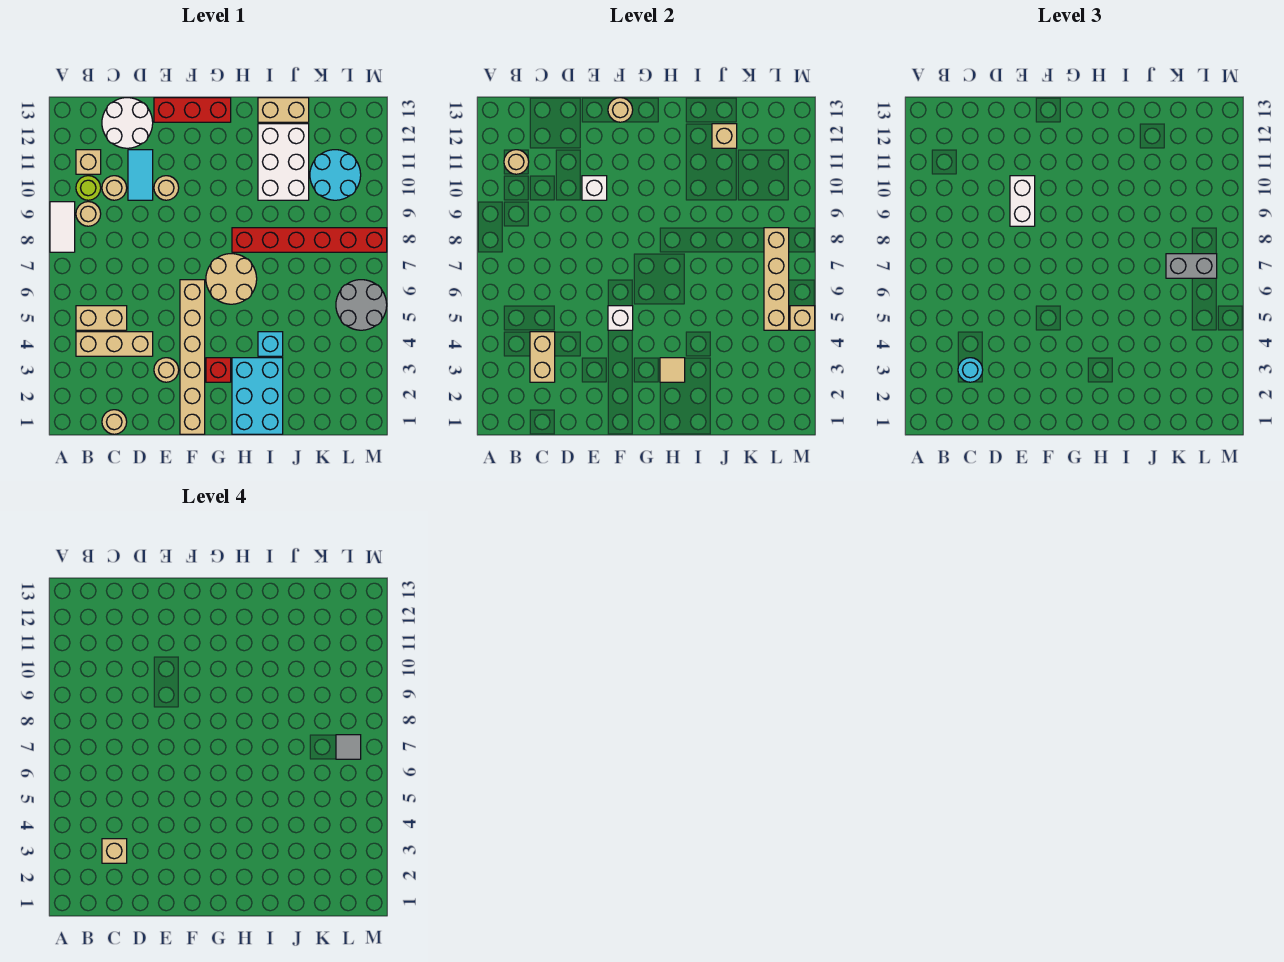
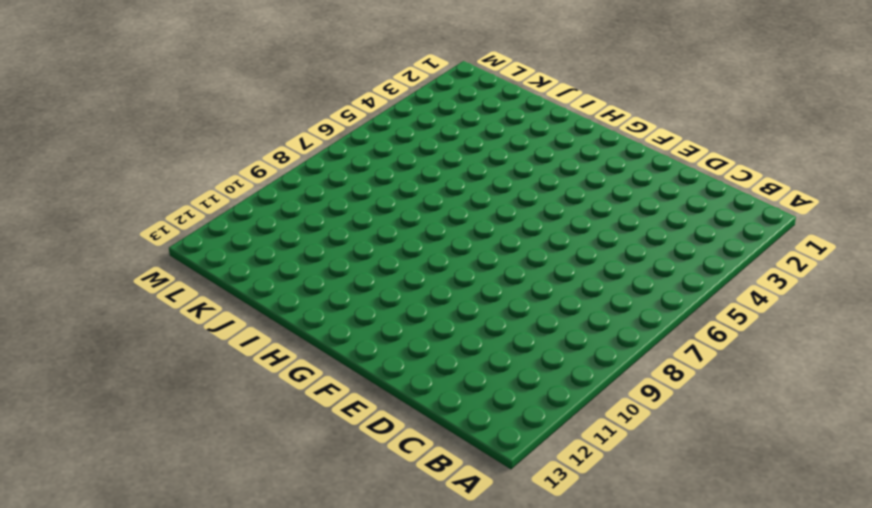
none -> white 1x2 tile [50,202,75,252]
none -> tan 1x3 brick [76,332,153,356]
none -> tan 1x2 brick [76,306,127,330]
none -> tan 1x1 round brick [76,202,101,226]

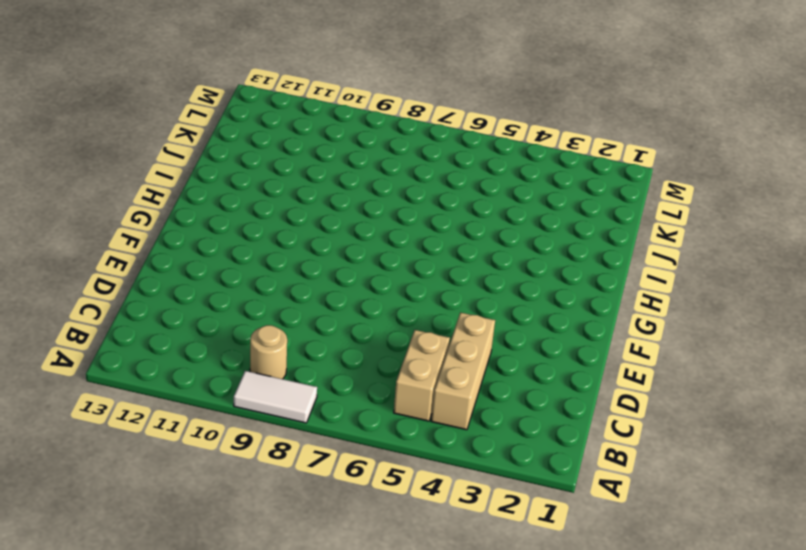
none -> lime 1x1 round brick [76,176,101,200]
none -> tan 1x1 brick [76,150,101,174]
none -> tan 1x1 round brick [102,410,127,434]
none -> tan 1x1 round brick [102,176,127,200]

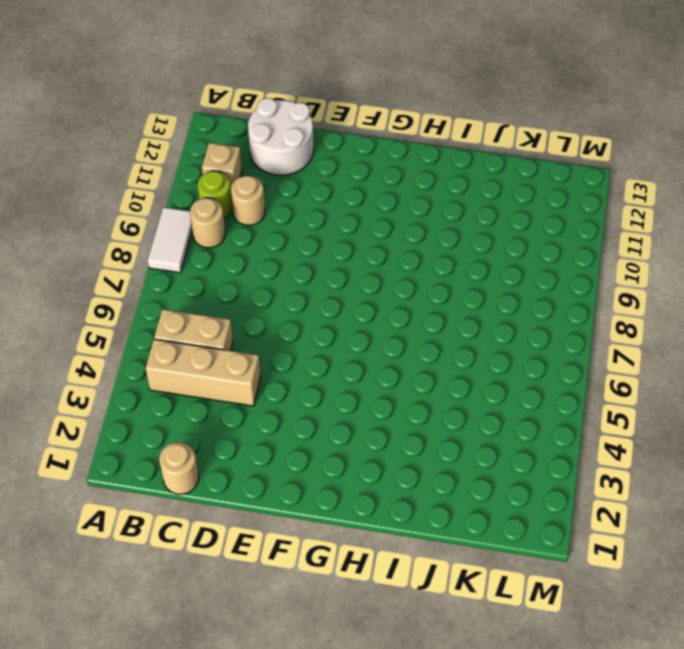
none -> cyan 1x2 tile [128,150,153,200]
none -> tan 1x1 round brick [154,358,179,382]
none -> tan 1x1 round brick [154,176,179,200]
none -> red 1x3 brick [154,98,231,122]

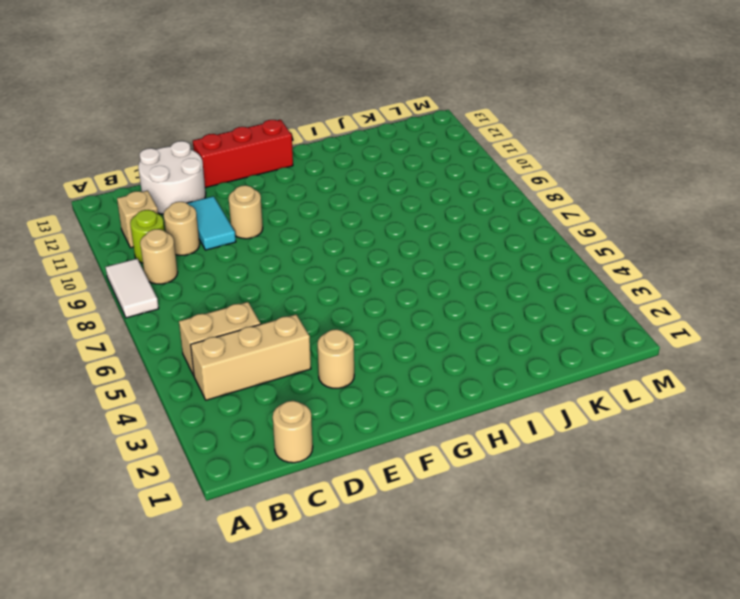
none -> tan 1x6 brick [180,280,205,434]
none -> red 1x1 brick [206,358,231,382]
none -> tan 2x2 round brick [206,254,257,304]
none -> cyan 2x3 brick [232,358,283,434]

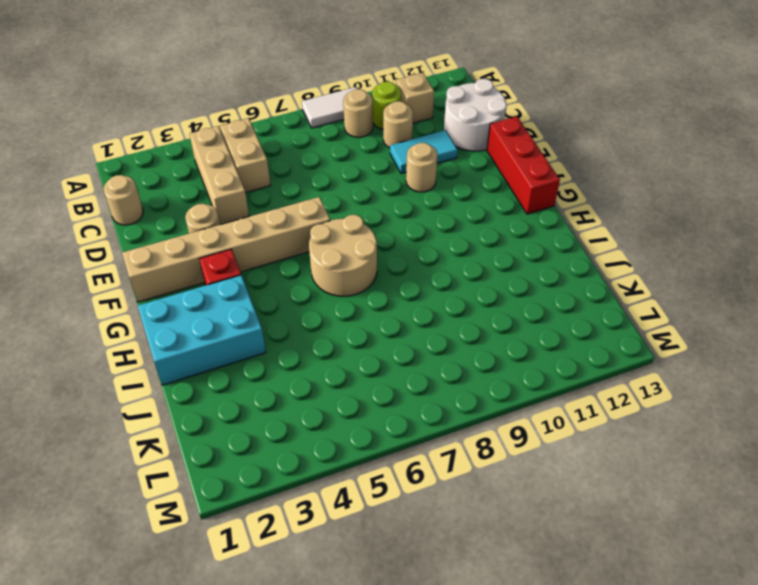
none -> red 1x6 brick [232,228,387,252]
none -> cyan 1x1 brick [258,332,283,356]
none -> white 2x3 brick [258,124,309,200]
none -> tan 1x2 brick [258,98,309,122]

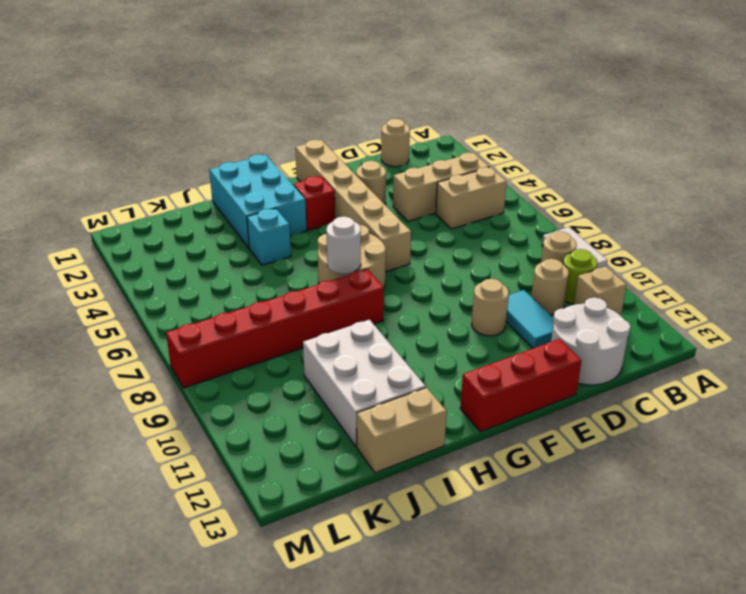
white 1x1 round brick [326,217,361,274] -> none
none -> cyan 2x2 round brick [310,150,361,200]
none -> grey 2x2 round brick [336,280,387,330]
none -> tan 1x1 round brick [504,150,529,174]
none -> tan 1x2 brick [530,332,555,382]

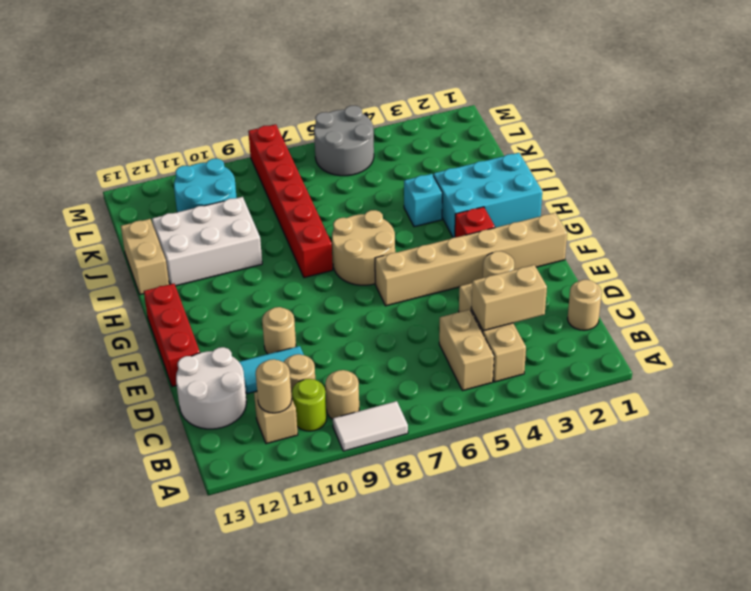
none -> white 1x1 brick [582,176,607,200]
none -> white 1x1 brick [608,306,633,330]
none -> tan 1x1 round brick [608,98,633,122]
none -> tan 1x1 tile [660,358,685,382]

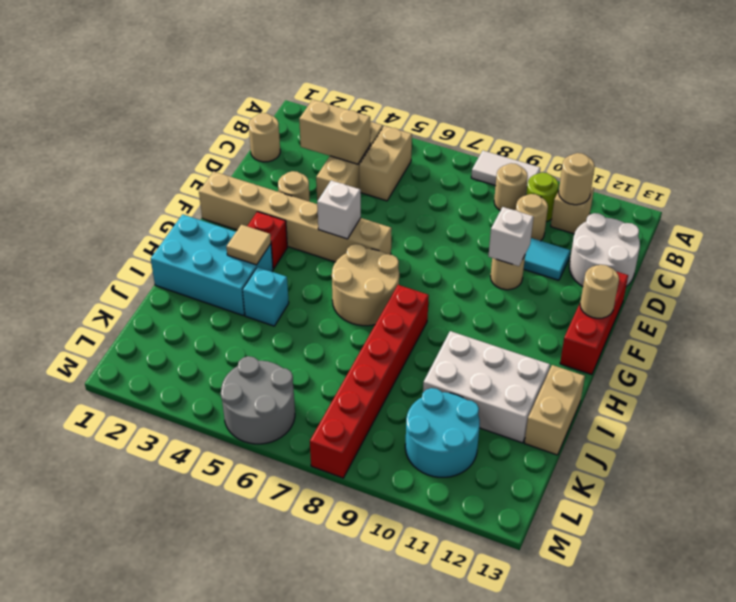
none -> tan 1x1 brick [712,124,737,148]
none -> tan 1x4 brick [764,228,789,330]
none -> tan 1x1 brick [790,306,815,330]
none -> cyan 1x1 round brick [958,358,983,382]

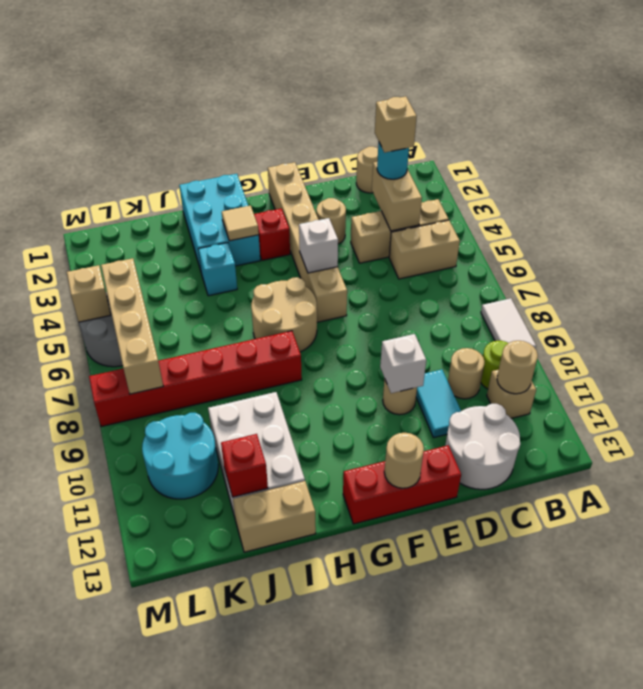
red 1x1 brick [221,434,268,497] -> tan 1x1 brick [712,124,737,148]
none -> tan 1x1 round brick [76,202,101,226]
none -> white 1x2 brick [1010,176,1035,226]
none -> grey 1x2 brick [1166,254,1217,278]
none -> grey 1x1 tile [336,735,361,759]

